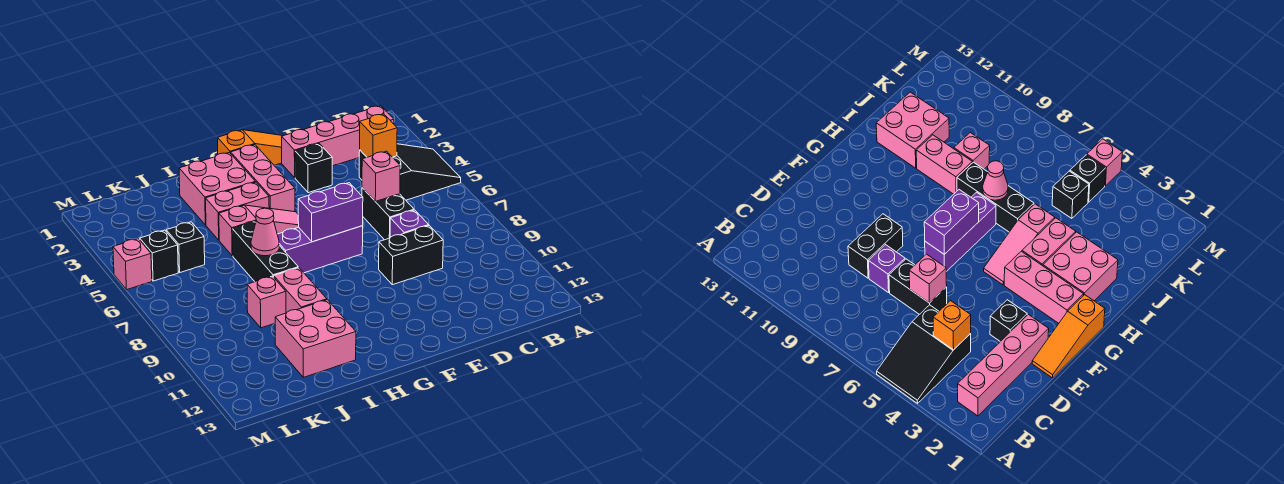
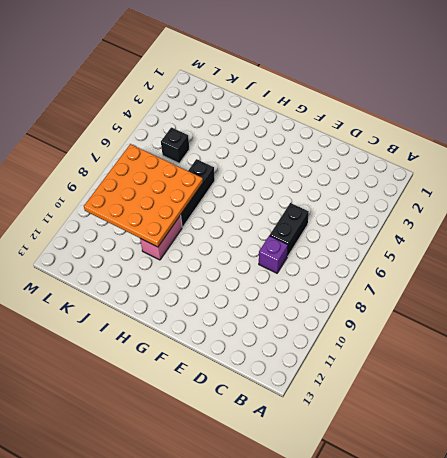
orange 4x4 plate [84,144,203,247] -> pink 1x1 cone [251,208,279,256]
none -> black 2x3 slope [359,144,461,200]
none -> pink 1x4 brick [282,106,394,178]
none -> black 1x2 brick [379,226,443,285]

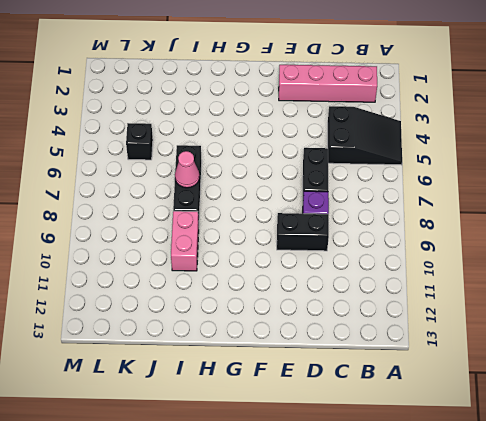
none -> orange 1x3 slope [218,130,282,165]
none -> black 1x1 brick [295,144,332,193]
none -> purple 1x3 brick [277,226,363,273]

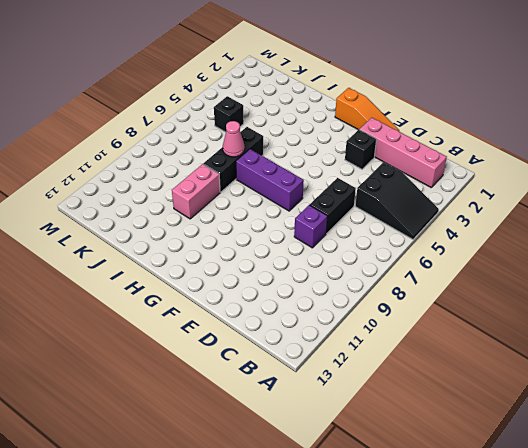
none -> black 1x2 brick [379,226,443,285]
none -> pink 1x3 brick [231,145,295,212]
none -> pink 1x3 slope [219,205,299,256]

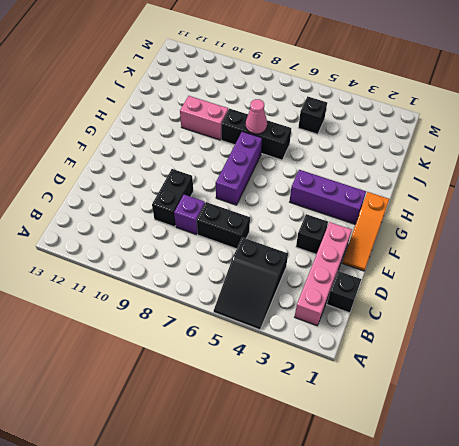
black 1x1 brick [327,271,361,313] -> black 1x1 brick moved to [140,230,178,281]
purple 1x3 brick [290,170,366,224] -> pink 1x3 brick [231,145,295,212]
none -> pink 1x3 slope [219,205,299,256]
none -> pink 2x2 brick [179,152,256,225]
none -> pink 1x2 brick [206,182,269,240]

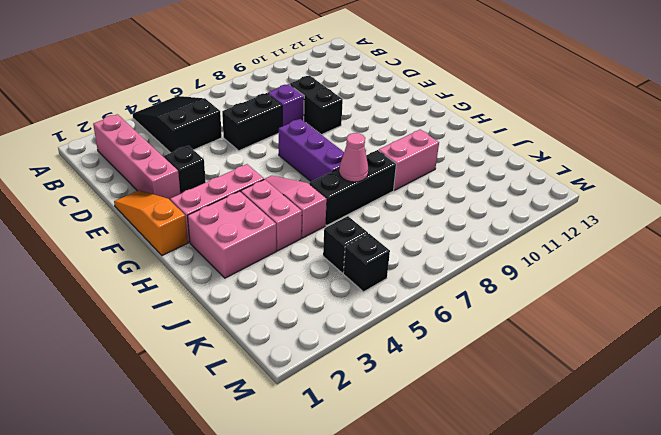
none -> pink 2x2 brick [275,300,356,377]
none -> pink 1x1 brick [247,276,286,328]
none -> pink 1x1 brick [113,239,152,290]

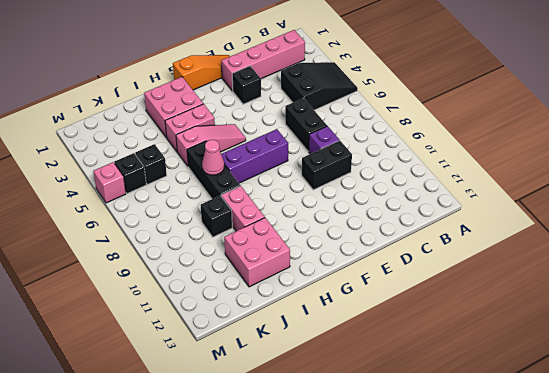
black 1x1 brick [201,196,232,237] -> pink 1x1 brick [247,276,286,328]
none -> pink 1x3 brick [231,145,295,212]
none -> orange 1x1 brick [360,114,397,157]
none -> pink 1x1 brick [362,151,400,201]

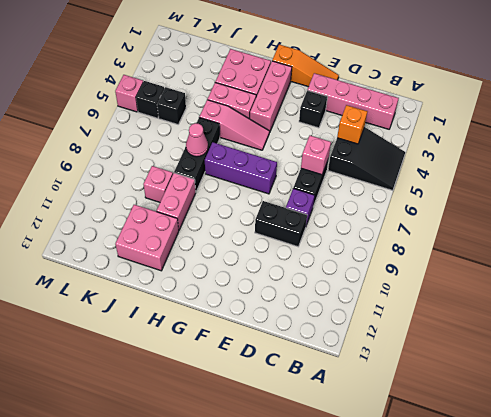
none -> purple 1x2 brick [298,183,363,242]

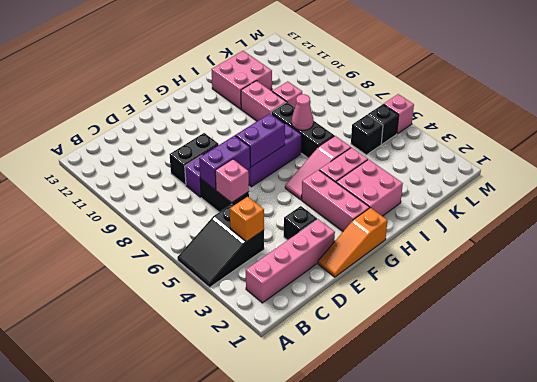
purple 1x2 brick [199,136,250,190] -> none

